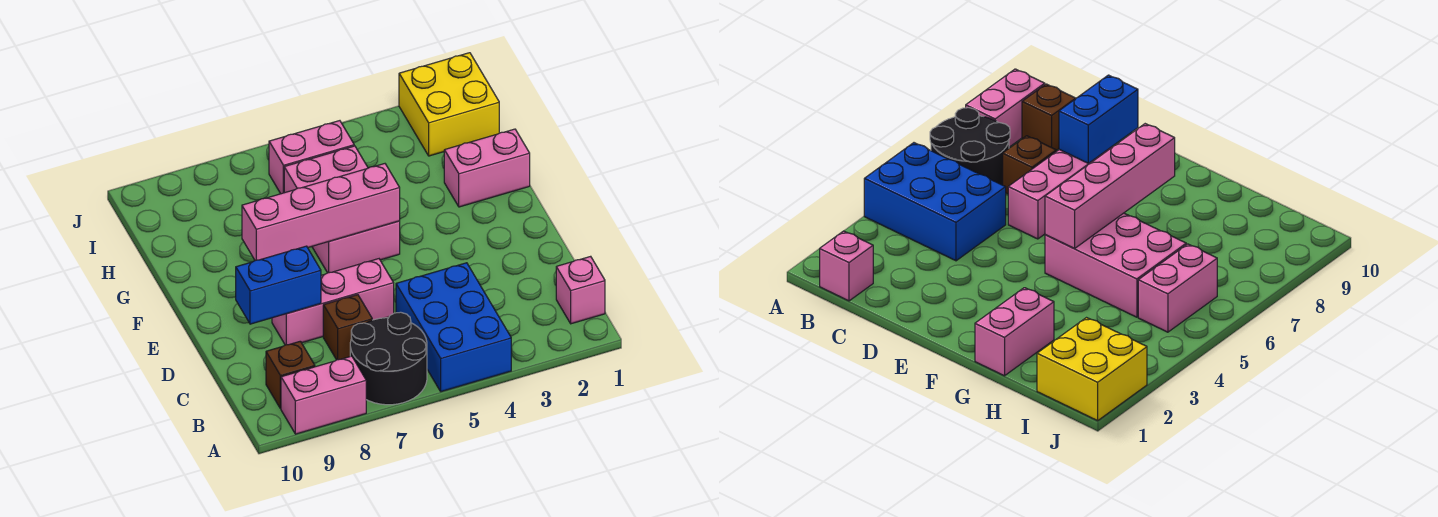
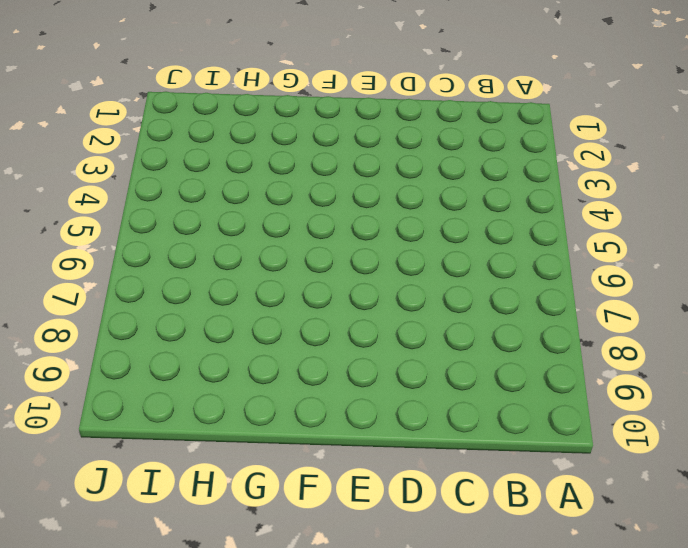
none -> blue 2x3 brick [396,263,511,392]
none -> black 2x2 round brick [350,312,427,405]
none -> pink 1x2 brick [281,356,366,434]

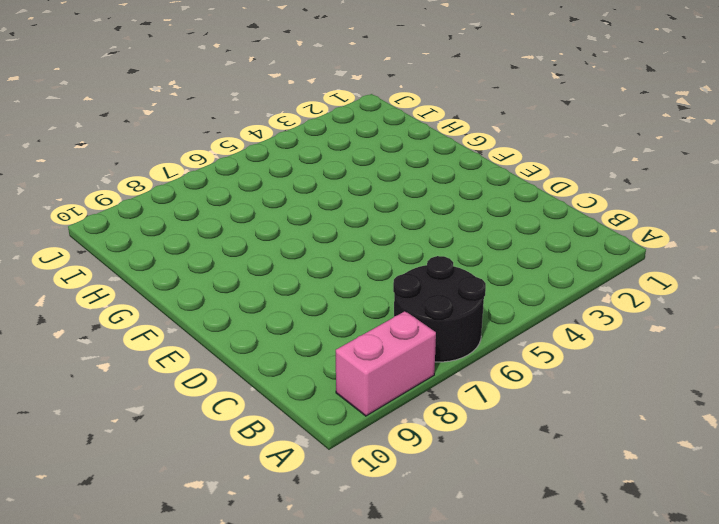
none -> blue 2x3 brick [396,263,511,392]
none -> pink 1x1 brick [556,256,605,324]
none -> brown 1x1 brick [266,341,315,409]

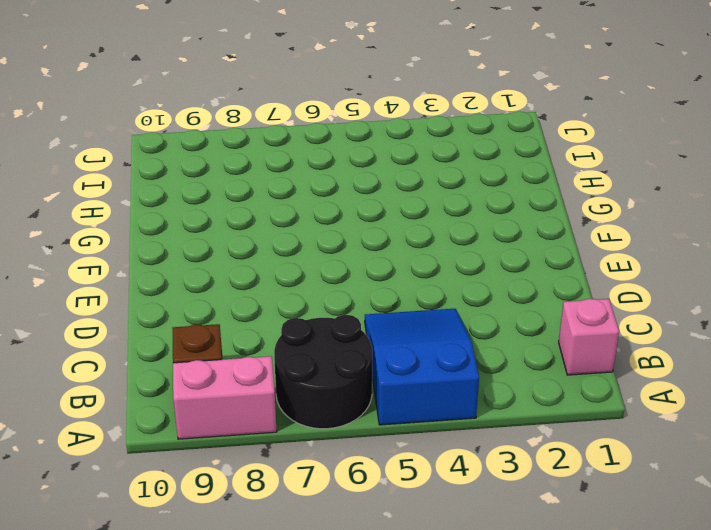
blue 2x3 slope [365,309,479,425] -> blue 2x3 brick [396,263,511,392]
none -> brown 1x1 brick [323,295,372,360]
none -> pink 1x3 brick [272,259,394,345]
none -> pink 2x3 brick [284,146,400,273]

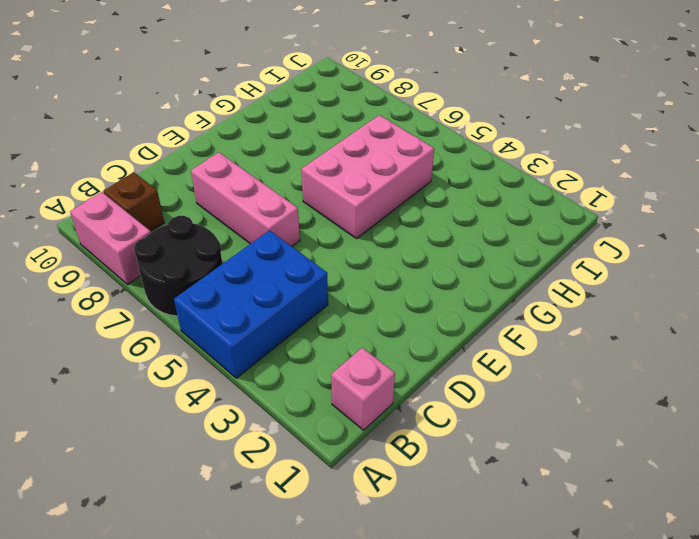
none -> brown 1x1 brick [323,295,372,360]
none -> pink 1x2 brick [444,129,530,207]
none -> yellow 2x2 brick [399,53,499,156]

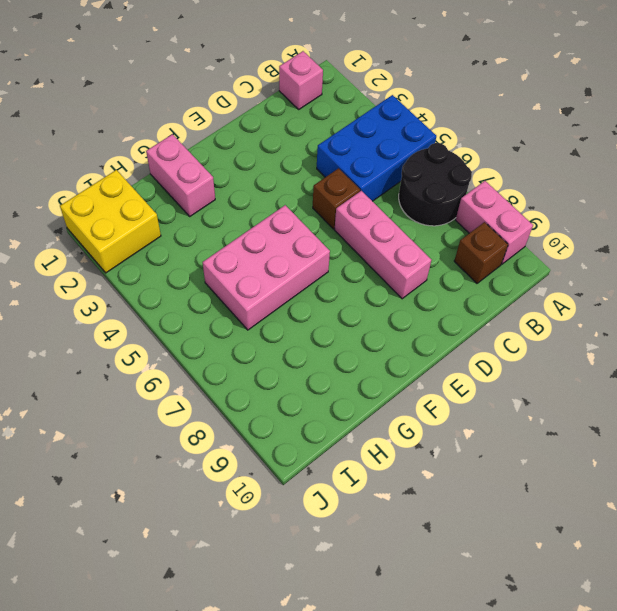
brown 1x1 brick [313,168,360,229] -> brown 1x1 brick moved to [323,295,372,360]
none -> pink 1x2 brick [269,121,354,194]
none -> blue 1x2 brick [236,246,321,324]
none -> pink 1x4 brick [242,164,400,260]

